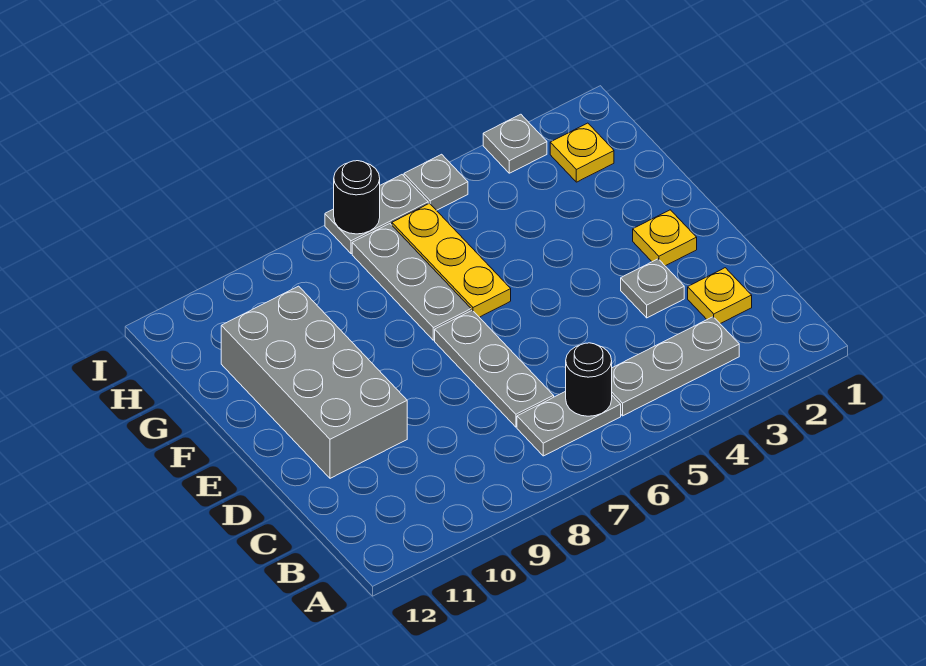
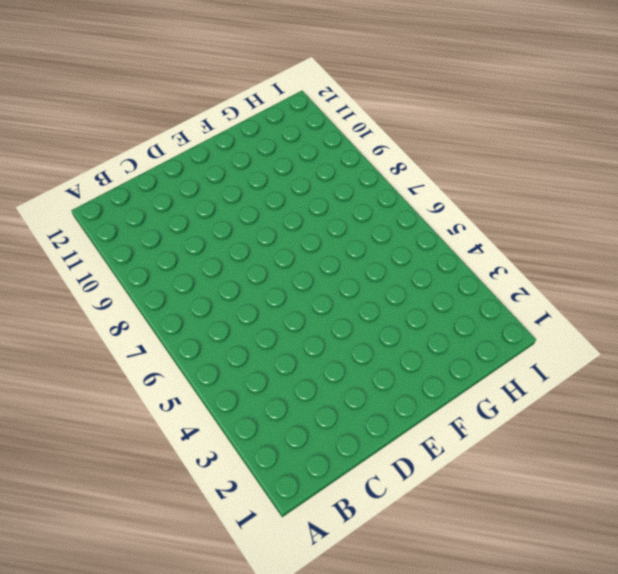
none -> grey 1x3 plate [612,317,739,416]
none -> grey 1x2 plate [517,391,621,456]
none -> yellow 1x1 plate [688,268,752,324]

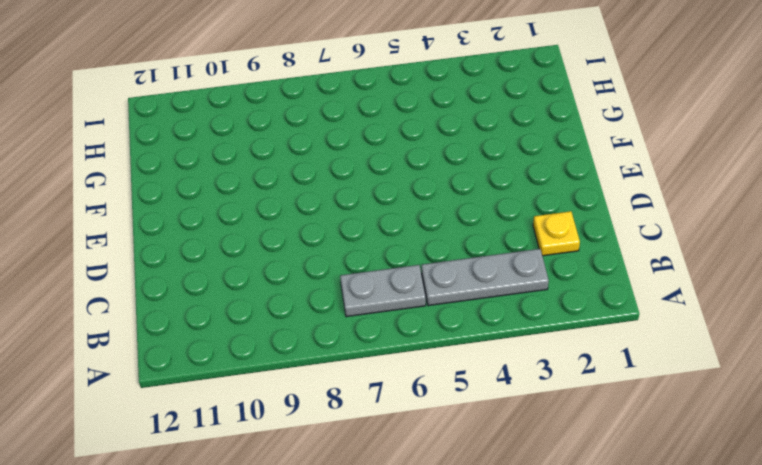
none -> grey 1x3 plate [435,310,554,427]
none -> grey 1x1 plate [621,259,684,318]
none -> grey 2x4 brick [221,286,407,478]

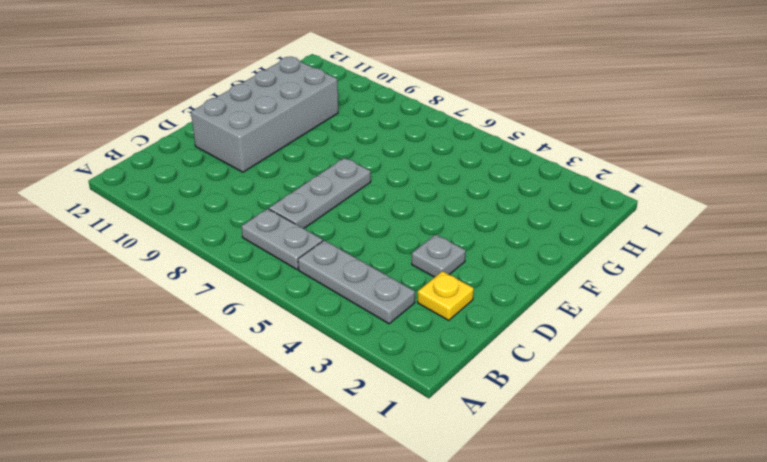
none -> yellow 1x1 plate [633,210,697,266]
none -> yellow 1x3 plate [392,203,511,317]
none -> grey 1x3 plate [352,224,471,340]

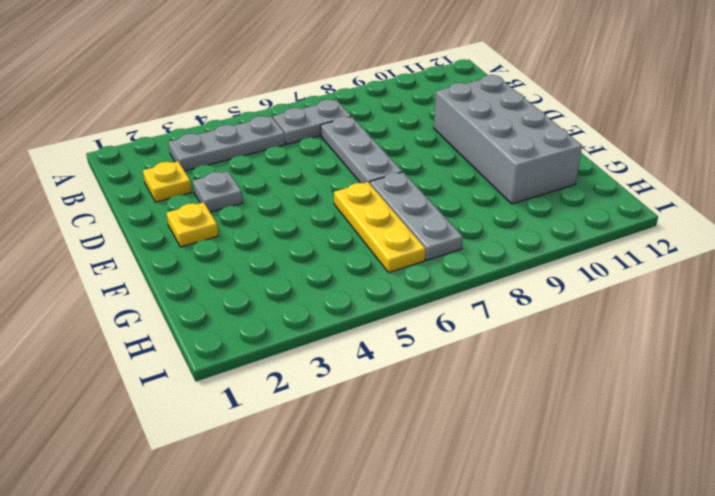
none -> yellow 1x1 plate [550,123,614,182]
none -> grey 1x1 plate [483,114,547,173]
none -> grey 1x1 plate [404,154,468,210]

